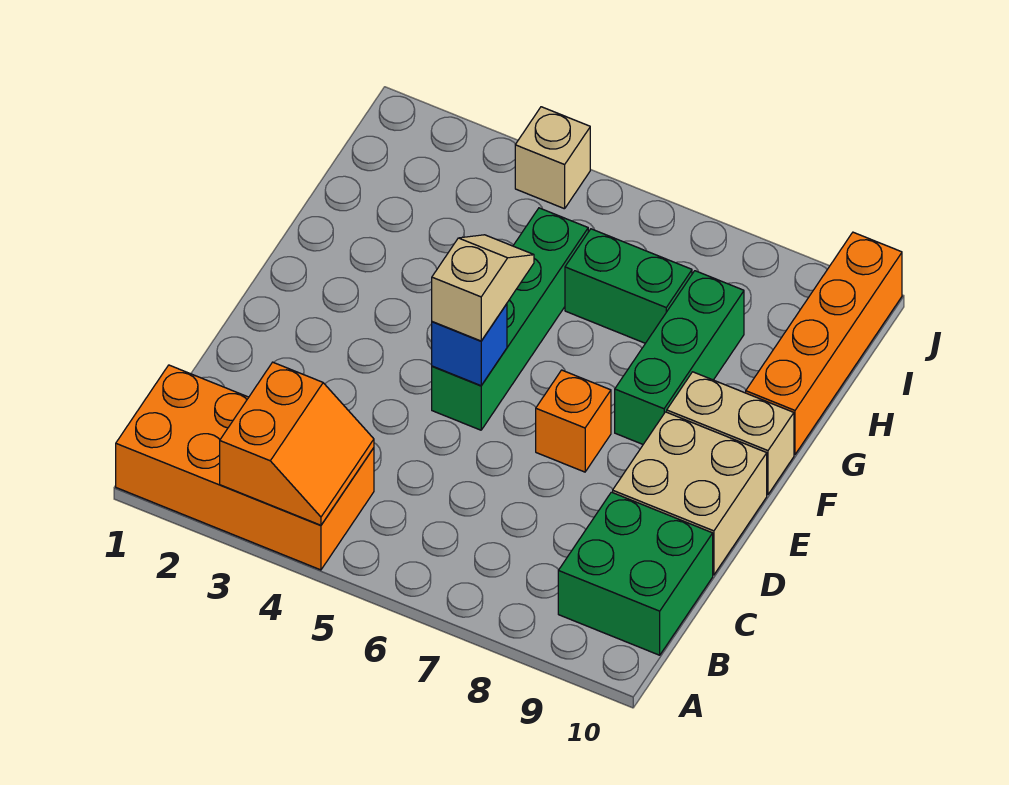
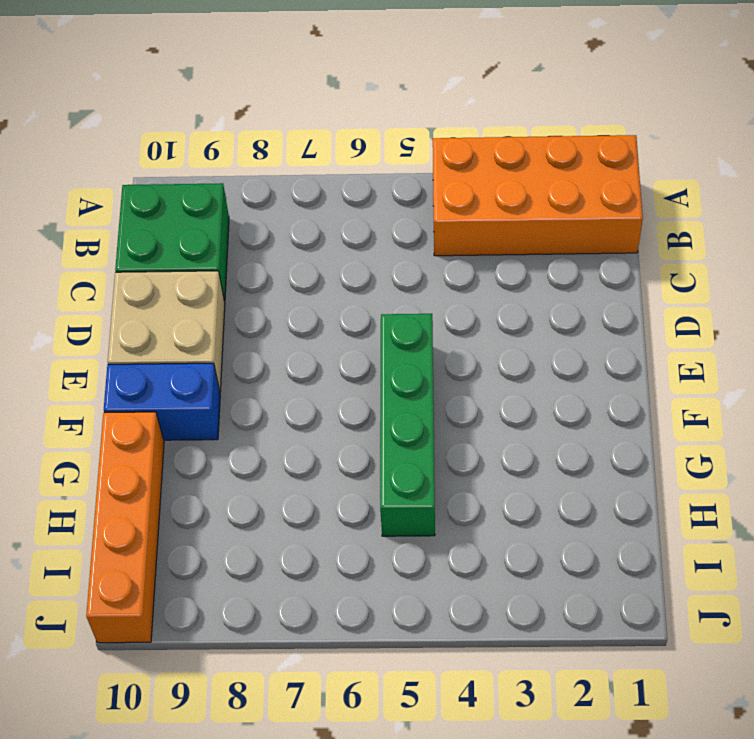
blue 1x2 brick [104,363,220,440] -> tan 1x2 brick [667,372,794,495]
none -> orange 1x1 brick [536,370,611,472]
none -> green 1x3 brick [615,271,744,444]
none -> green 1x2 brick [565,229,692,343]

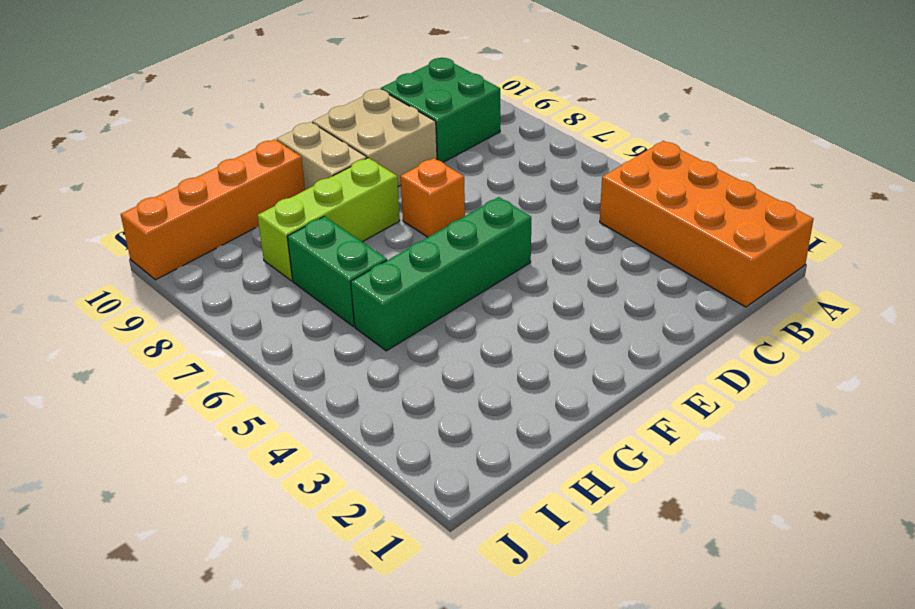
lime 1x3 brick [257,158,400,281] -> green 1x3 brick [615,271,744,444]
none -> tan 1x1 brick [515,107,590,209]
none -> orange 2x2 slope [220,362,374,525]
none -> blue 1x1 brick [432,304,507,386]

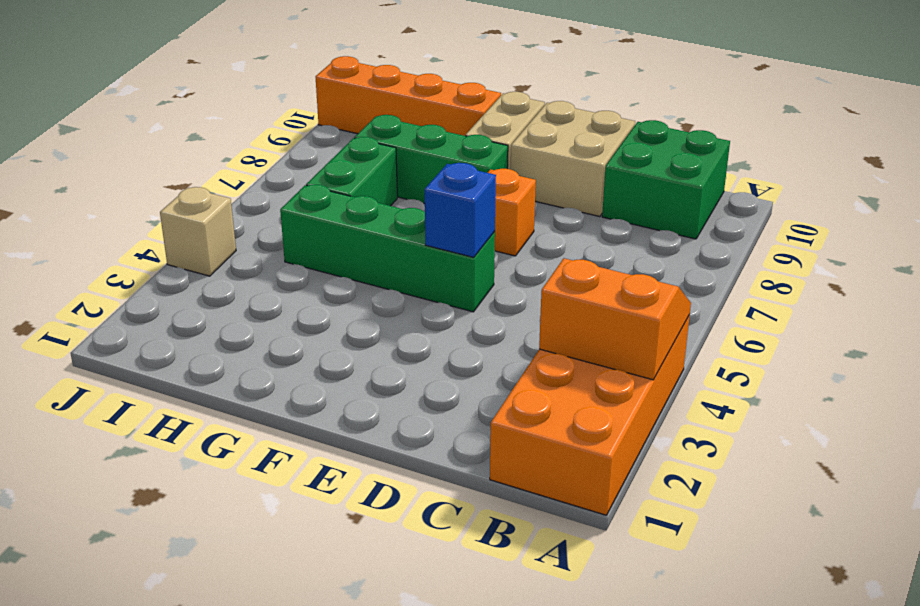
none -> tan 1x2 slope [432,235,534,341]

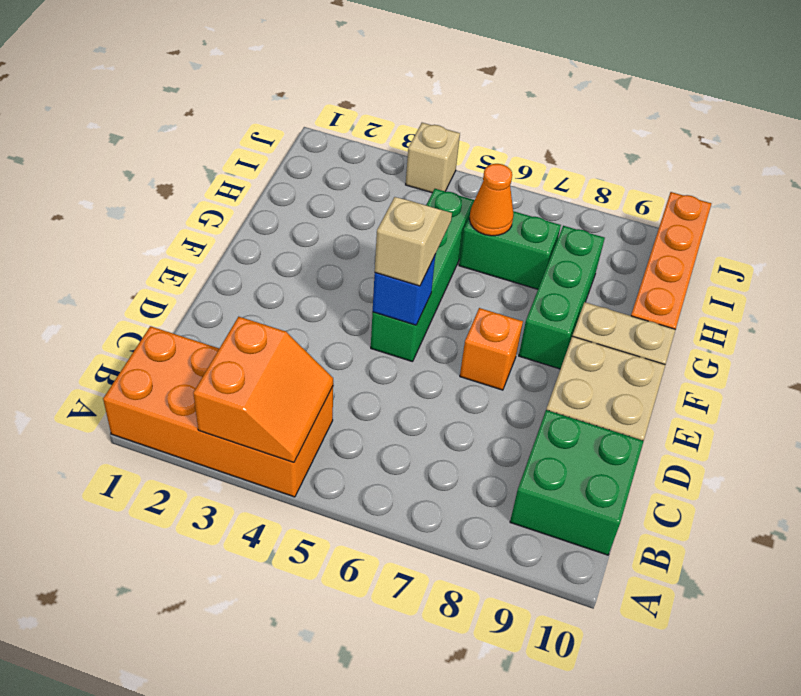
orange 1x1 cone [469,164,514,236] -> none

